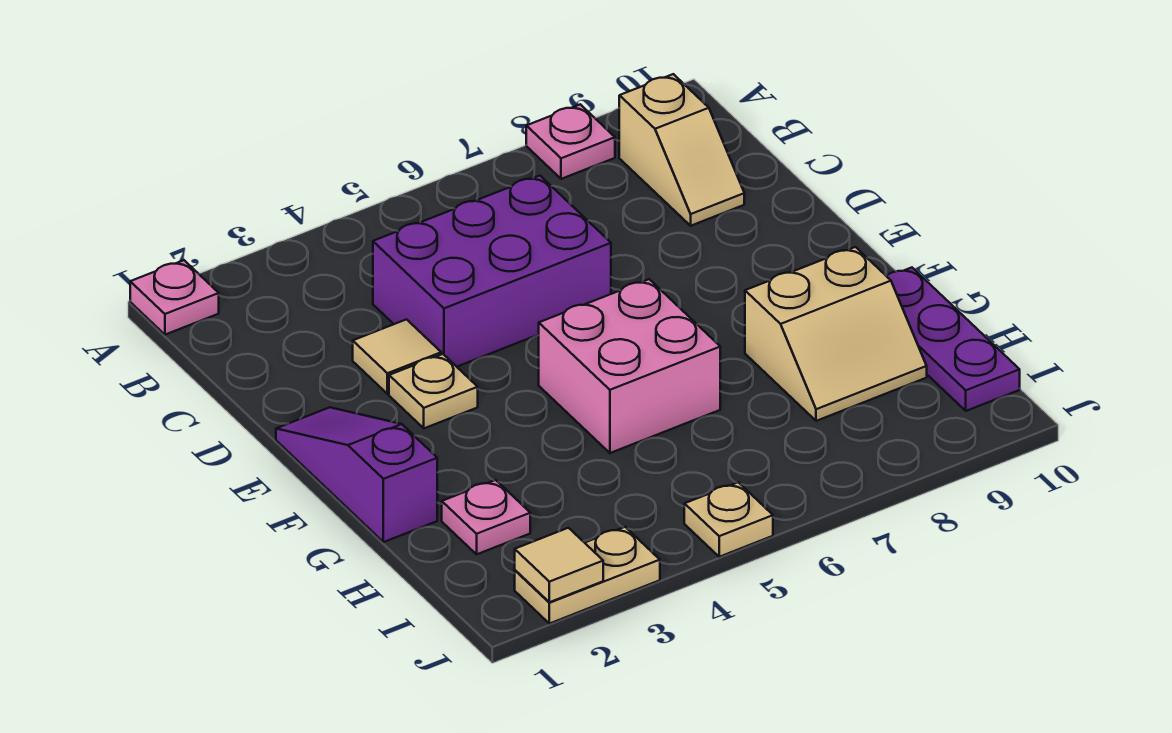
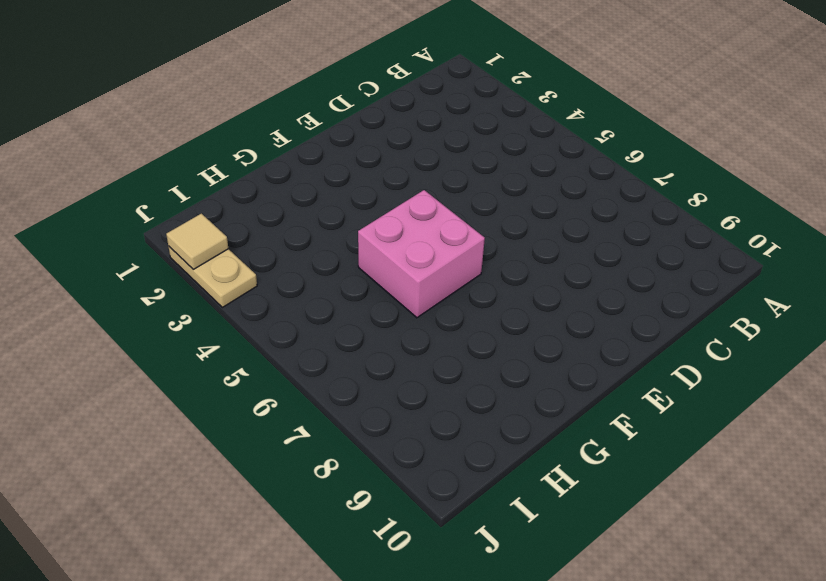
none -> pink 1x1 plate [130,260,219,335]
none -> pink 1x1 plate [526,104,615,179]
none -> tan 1x2 slope [619,74,744,226]

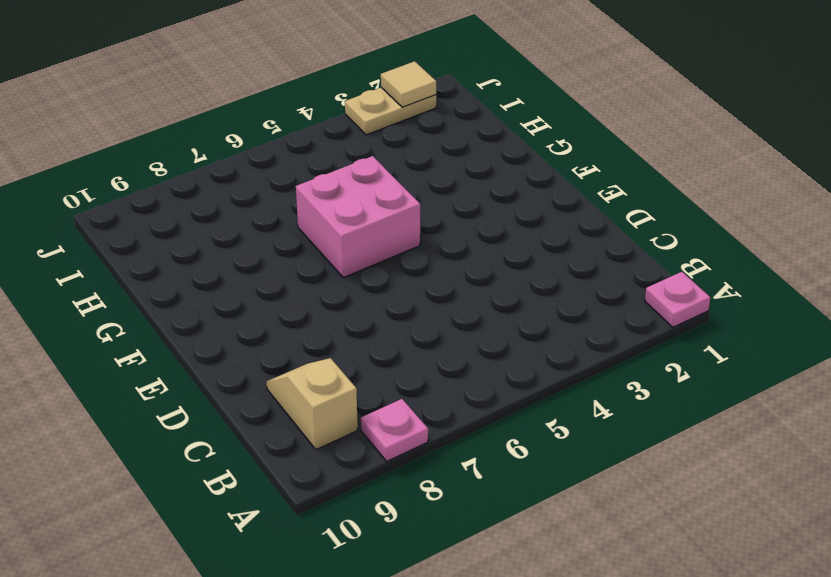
none -> purple 2x3 brick [373,176,611,367]
none -> tan 1x1 tile [353,319,441,394]
none -> purple 1x3 slope [276,407,437,542]

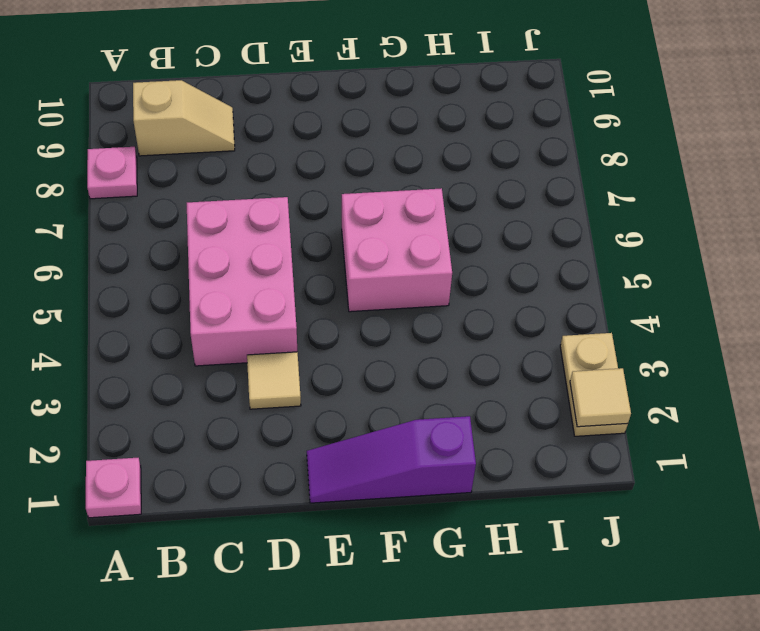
pink 2x3 brick [187,197,297,366] -> purple 2x3 brick [373,176,611,367]
none -> tan 1x1 plate [389,354,478,428]
none -> tan 2x2 slope [745,247,927,421]
none -> purple 1x3 plate [887,268,1020,411]

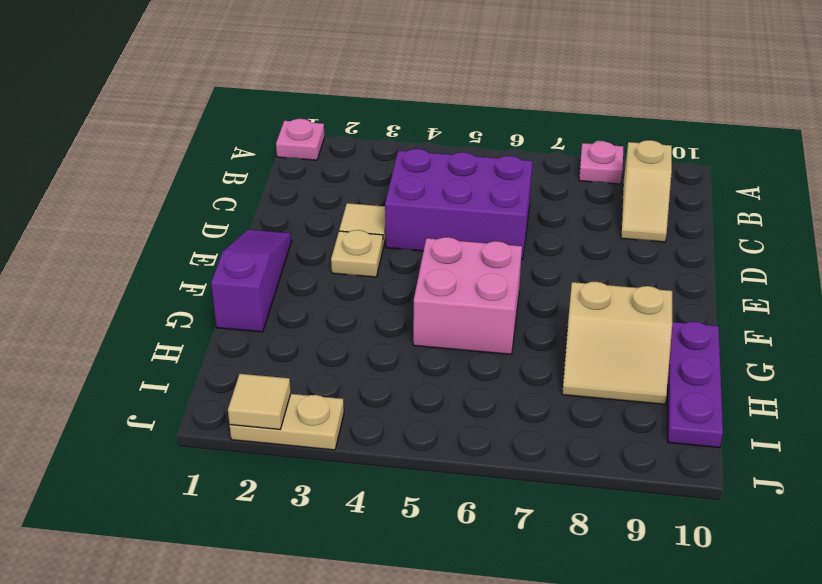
none -> pink 1x1 plate [442,480,530,554]
none -> tan 1x1 plate [684,482,773,557]

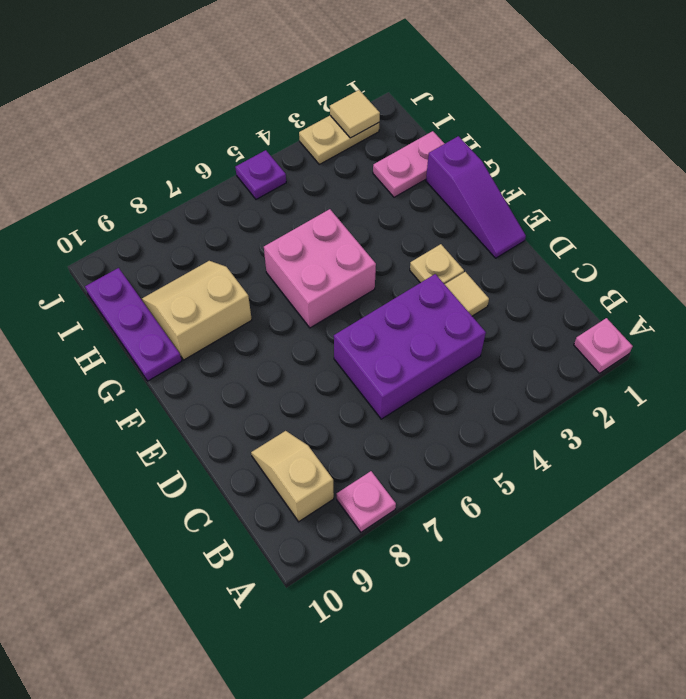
pink 1x2 plate [373,131,445,197] -> pink 1x1 plate [442,480,530,554]
purple 1x1 plate [235,150,286,199] -> tan 1x1 plate [684,482,773,557]

